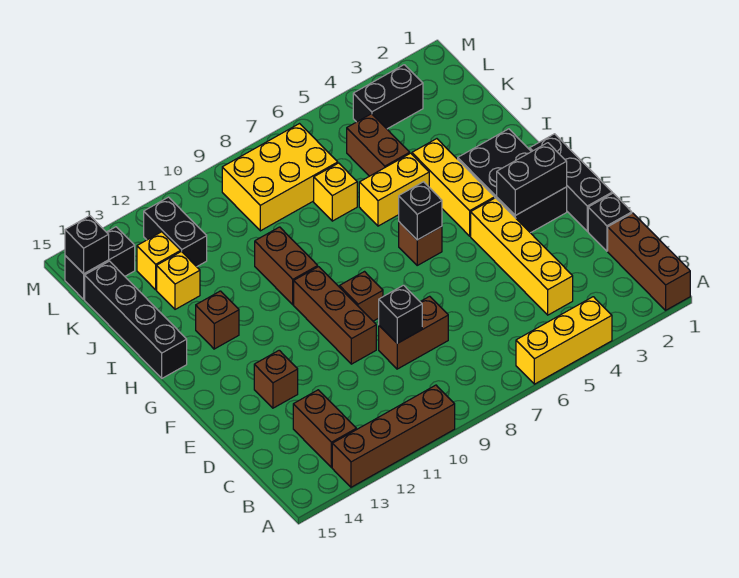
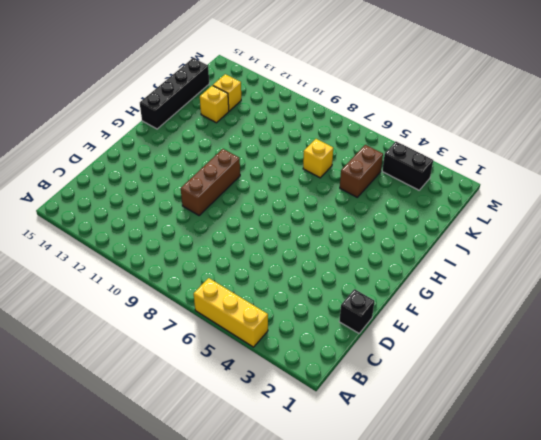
none -> brown 1x3 brick [608,213,690,310]
none -> brown 1x4 brick [332,385,455,487]
none -> brown 1x2 brick [293,390,356,468]
none -> yellow 1x4 brick [471,198,573,315]

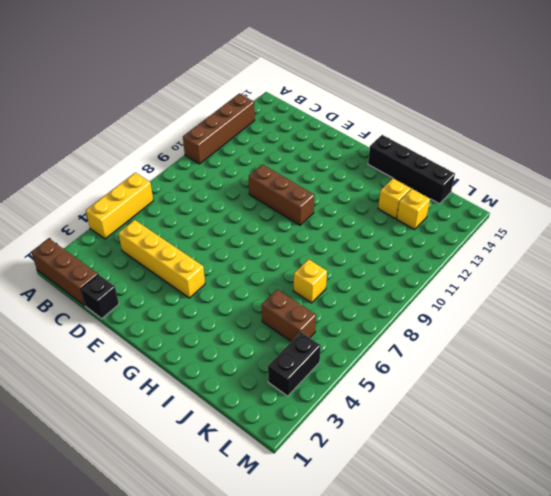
none -> brown 1x2 brick [293,390,356,468]
none -> brown 1x2 brick [379,296,448,369]
none -> black 1x3 brick [530,134,612,231]
none -> brown 1x1 brick [254,350,298,408]

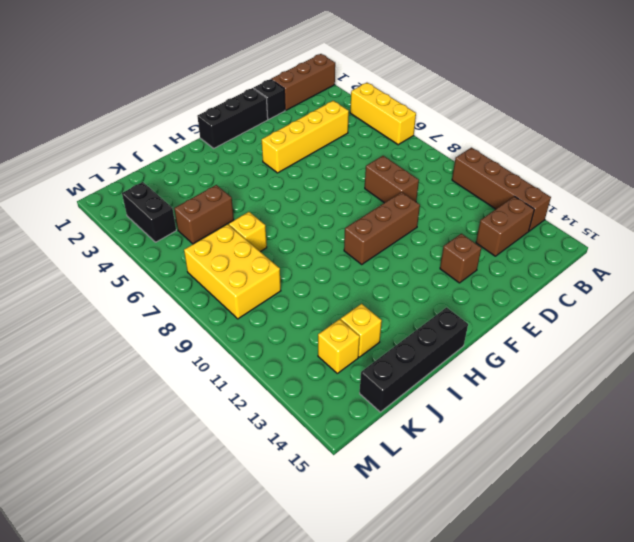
none -> black 2x3 brick [458,129,567,233]
none -> brown 1x1 brick [340,272,383,321]
none -> yellow 1x3 brick [412,139,495,236]
none -> brown 1x1 brick [399,222,442,265]

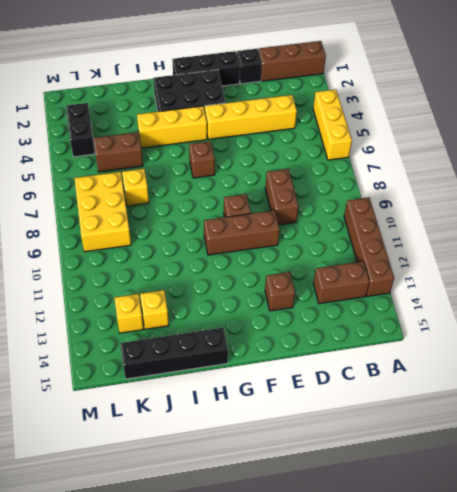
none -> brown 1x2 brick [255,227,318,305]
none -> brown 1x1 brick [196,291,239,349]
none -> yellow 1x2 brick [359,153,429,226]
none -> black 1x2 brick [144,197,207,267]

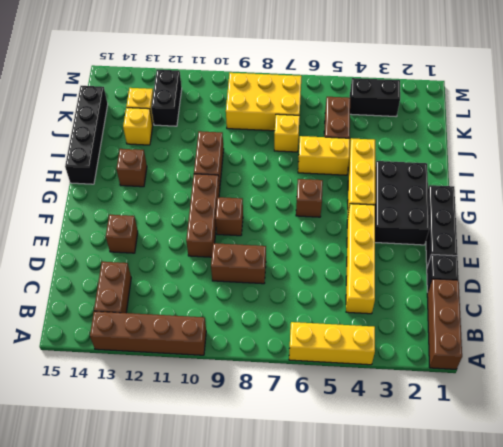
none -> black 1x2 brick [65,227,135,299]
none -> black 1x1 brick [379,285,422,343]
none -> black 1x2 brick [497,143,567,215]
none -> black 1x1 brick [399,182,442,240]

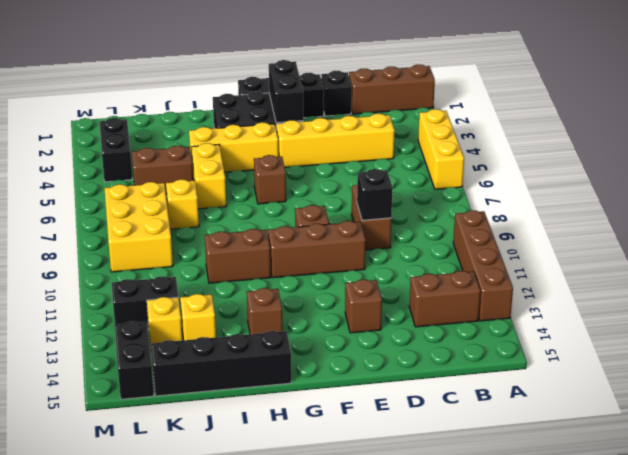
none -> black 1x1 brick [399,182,442,240]
none -> black 1x1 brick [65,216,109,274]

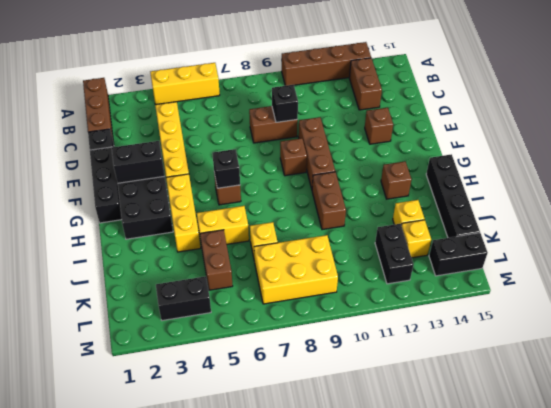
none -> black 1x1 brick [65,216,109,274]

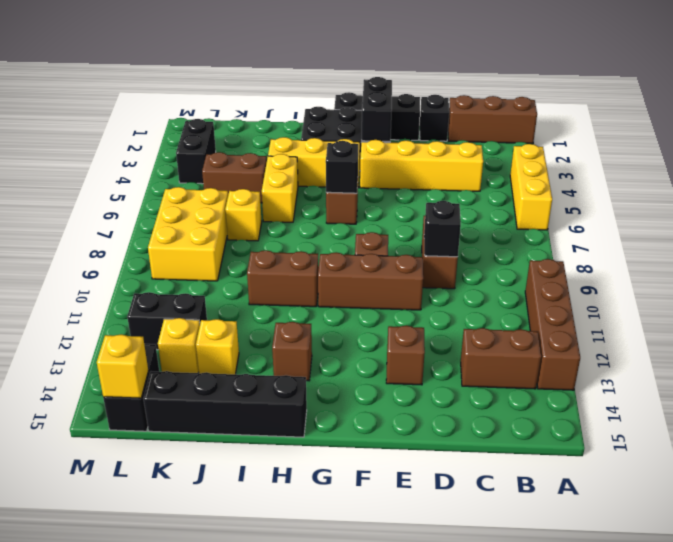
yellow 1x1 brick [97,334,148,398] -> black 1x1 brick [65,216,109,274]

